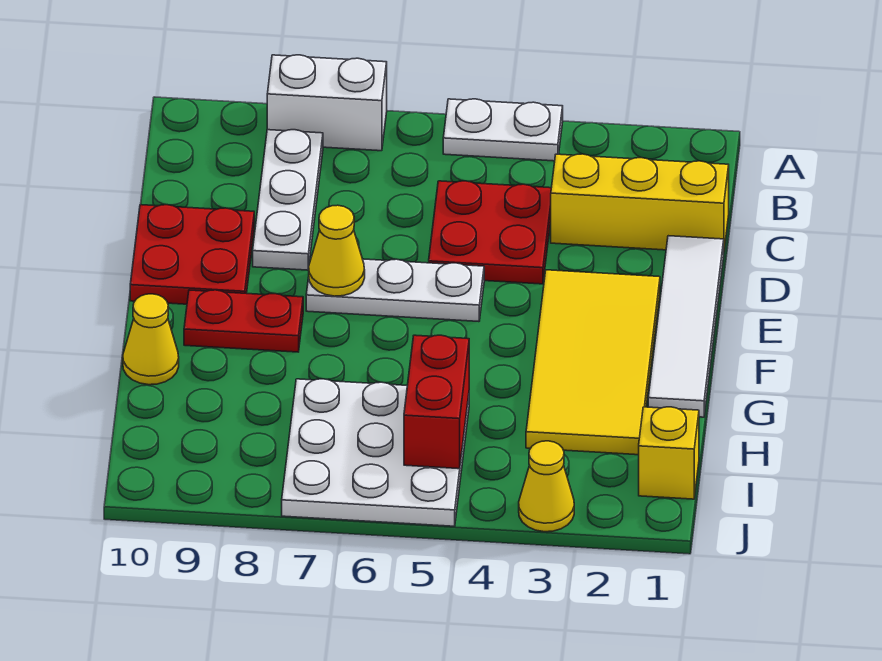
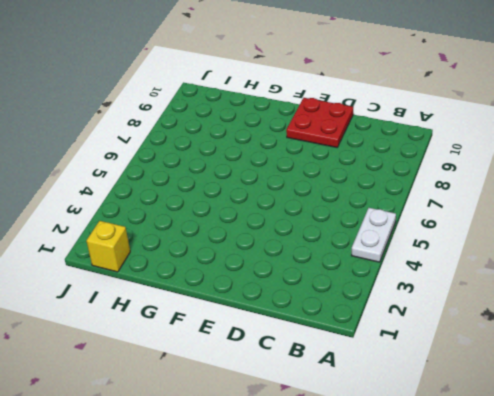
none -> white 1x2 brick [267,55,387,151]
none -> white 1x3 plate [253,130,323,270]
none -> yellow 1x3 brick [551,154,729,250]

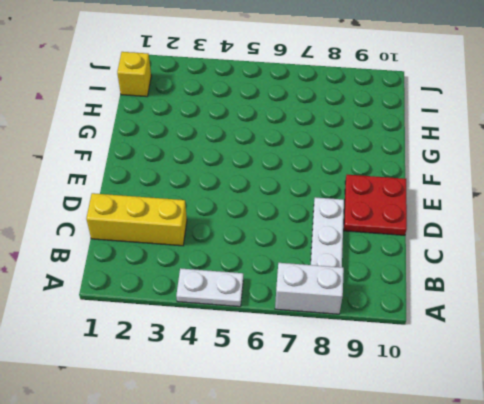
none -> red 2x2 plate [429,181,551,284]
none -> white 1x4 tile [648,236,724,417]
none -> yellow 2x4 tile [526,270,660,455]

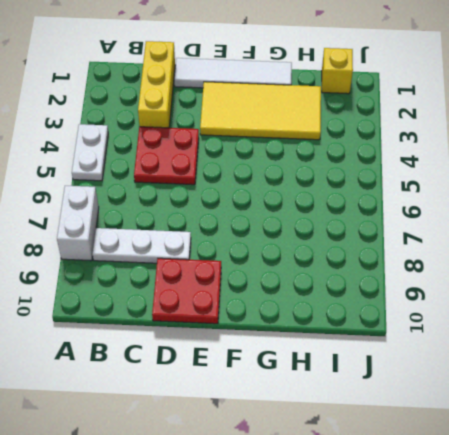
none -> white 1x3 plate [306,256,484,322]
none -> red 1x2 plate [184,290,303,352]
none -> yellow 1x1 cone [123,294,179,385]

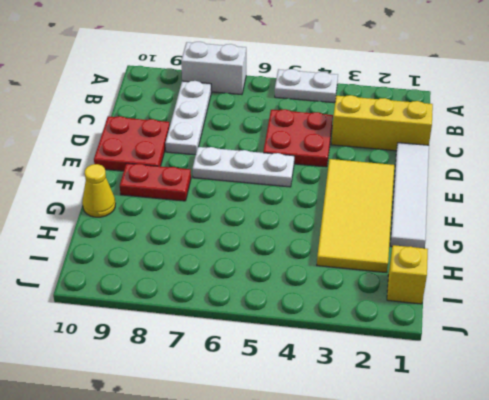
none -> white 3x3 plate [282,379,469,526]
none -> yellow 1x1 cone [519,441,574,532]
none -> yellow 1x1 cone [308,205,365,296]

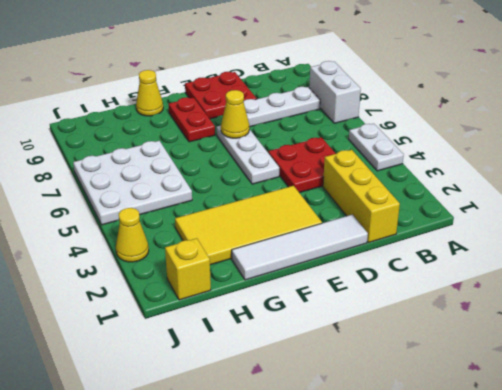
none -> red 1x2 brick [404,335,469,469]

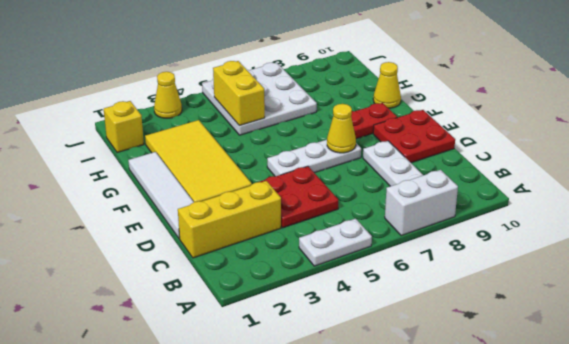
yellow 1x2 brick [213,61,265,126] -> red 1x2 brick [404,335,469,469]

